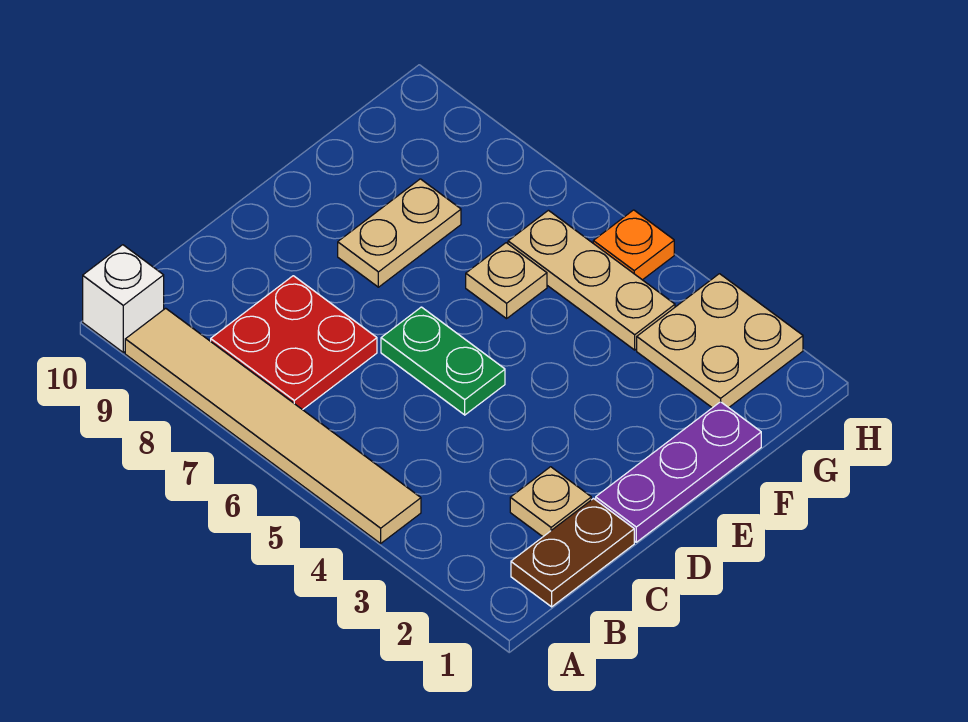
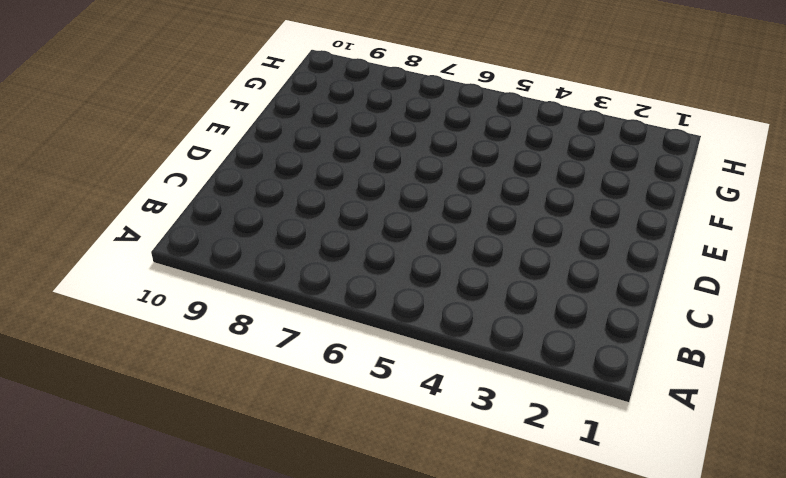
none -> tan 1x6 tile [125,308,421,543]
none -> white 1x1 brick [83,245,164,352]
none -> brown 1x2 plate [511,499,634,607]

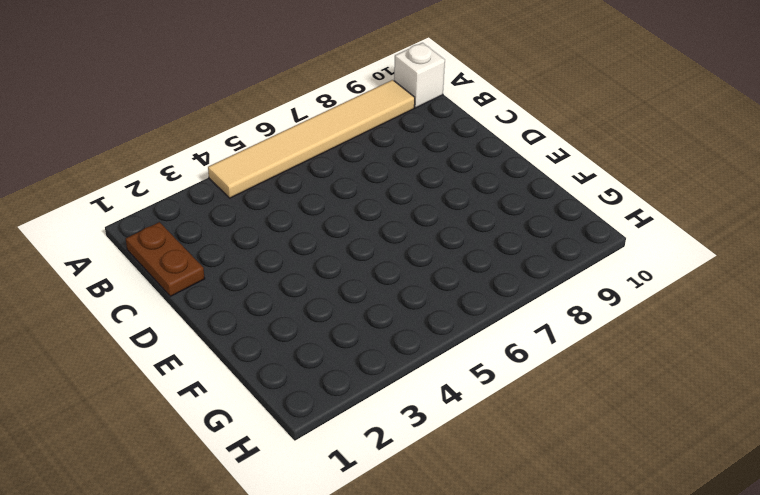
none -> red 2x2 plate [211,276,377,410]
none -> tan 1x1 plate [510,467,591,537]
none -> purple 1x3 plate [596,402,761,542]

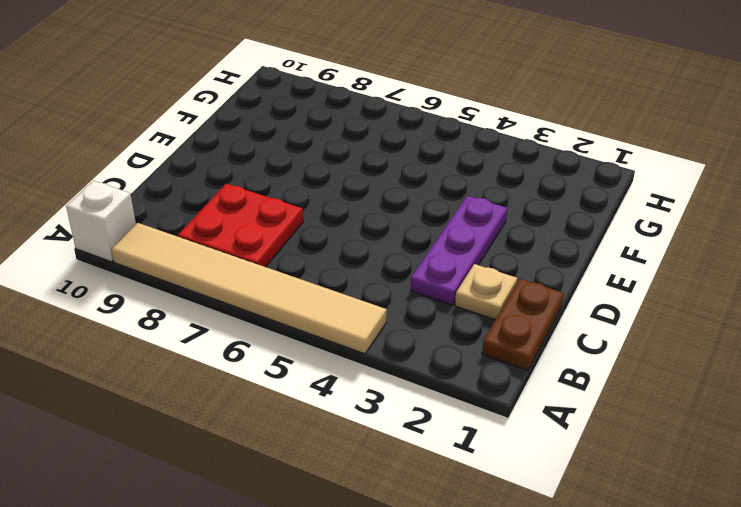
purple 1x3 plate [411,196,507,305] -> purple 1x3 plate moved to [596,402,761,542]
none -> green 1x2 plate [381,307,505,415]
none -> tan 1x2 plate [338,179,461,287]
none -> tan 1x1 plate [466,243,547,319]

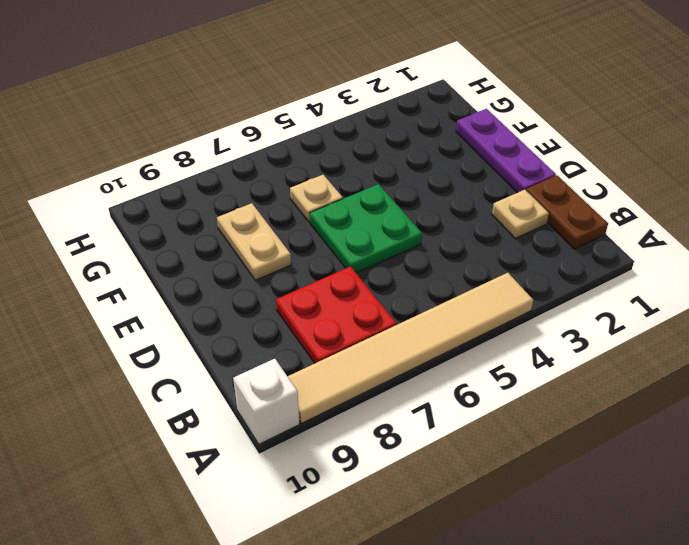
green 2x2 plate [310,184,422,273] -> green 1x2 plate [381,307,505,415]
none -> tan 2x2 plate [637,274,803,408]
none -> tan 1x3 plate [508,210,675,350]
none -> orange 1x1 plate [593,210,674,280]

